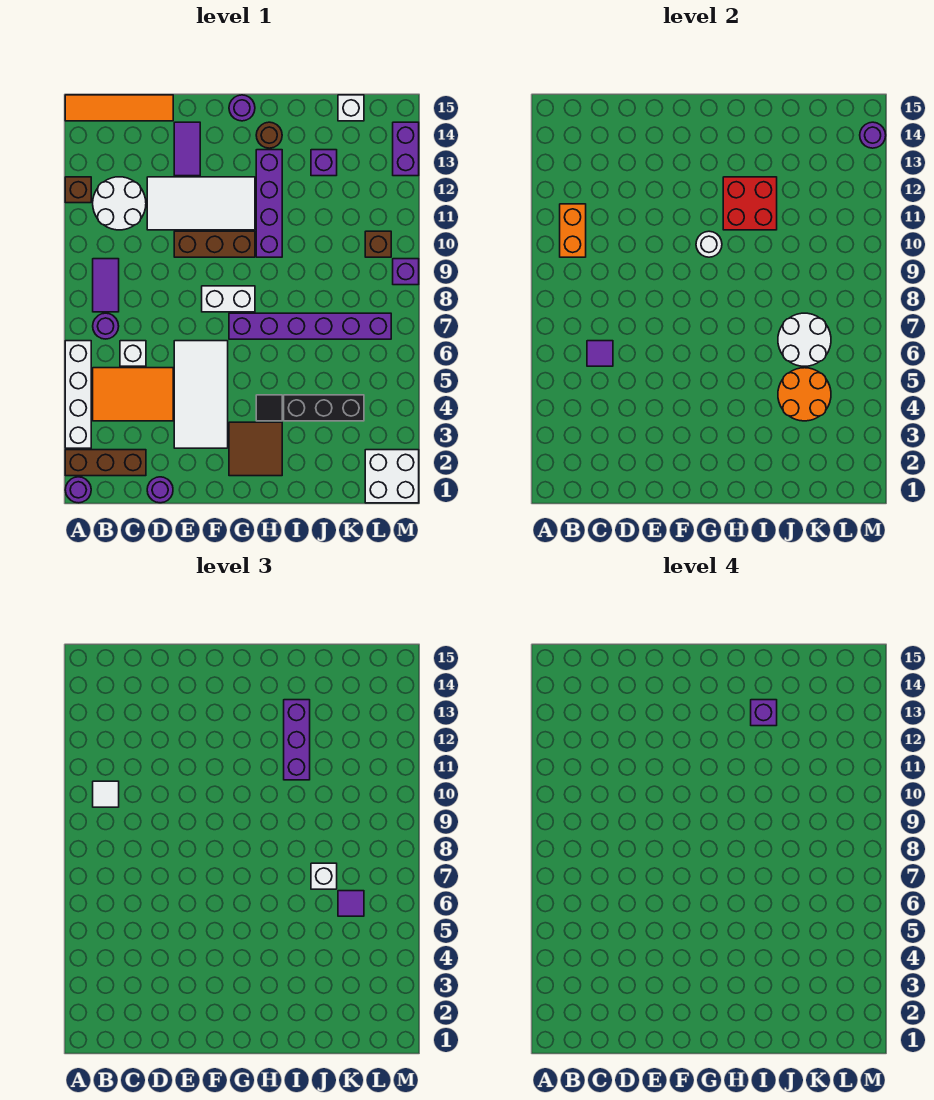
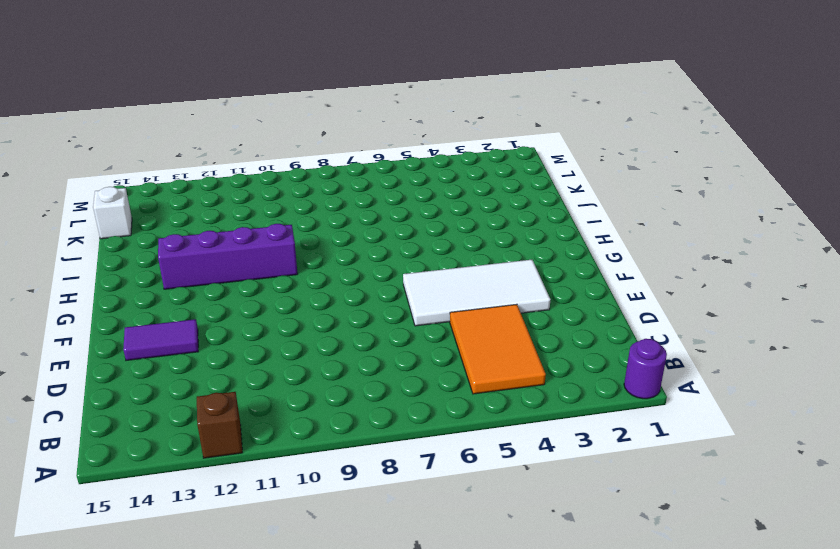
none -> brown 1x3 brick [65,450,146,476]
none -> white 1x4 brick [65,341,91,448]
none -> orange 1x4 tile [65,95,173,121]
none -> purple 1x1 round brick [93,313,119,339]

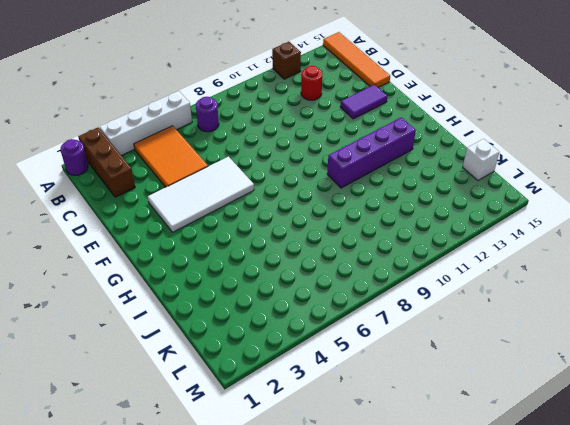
red 1x1 round brick [301,66,322,100] -> white 2x2 round brick [93,177,146,230]
none -> purple 1x2 tile [93,259,119,312]
none -> white 1x1 brick [120,341,146,366]
none -> purple 1x1 round brick [147,477,173,503]
none -> white 2x4 tile [147,177,255,230]

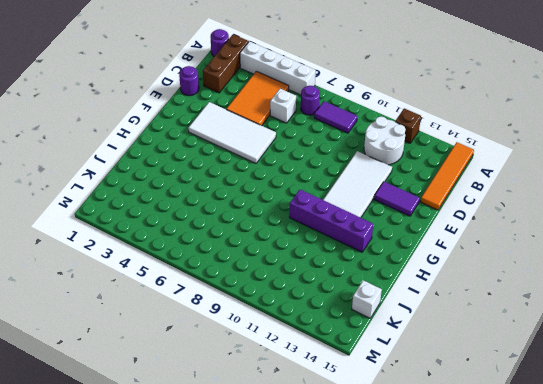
none -> brown 1x3 brick [174,231,255,257]
none -> white 1x2 brick [202,286,255,312]
none -> brown 2x2 tile [229,422,282,476]
none -> purple 1x6 brick [229,313,391,339]

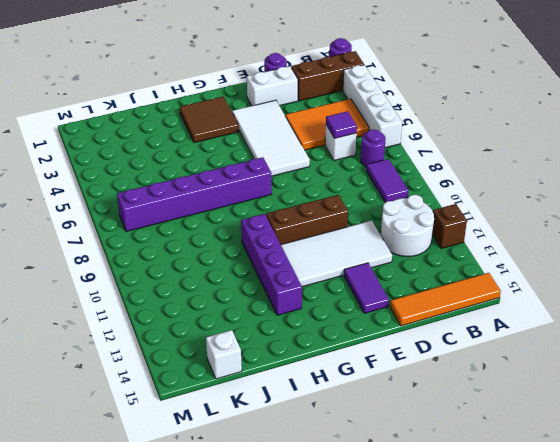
white 1x2 brick [247,66,298,106] -> white 1x2 brick moved to [202,286,255,312]
none -> purple 1x1 round brick [229,95,255,121]
none -> black 1x1 tile [256,395,282,421]
none -> brown 1x1 round brick [256,122,282,148]
none -> black 1x3 brick [284,395,364,421]

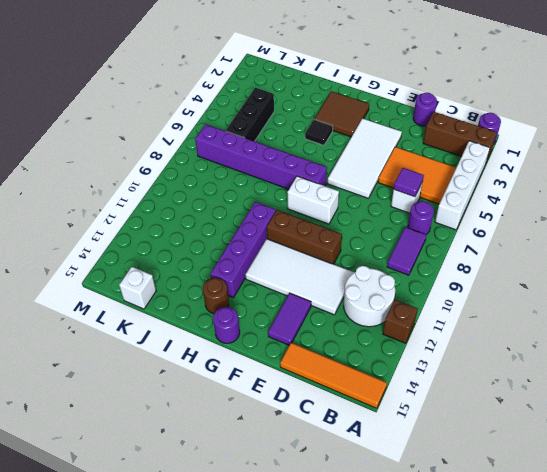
black 1x3 brick [226,88,274,141] -> black 1x3 brick turned to [284,395,364,421]
none -> purple 1x1 brick [311,150,337,176]
none -> white 2x2 brick [365,450,419,503]
none -> brown 1x1 brick [365,231,391,257]
none -> purple 1x1 brick [393,259,419,285]

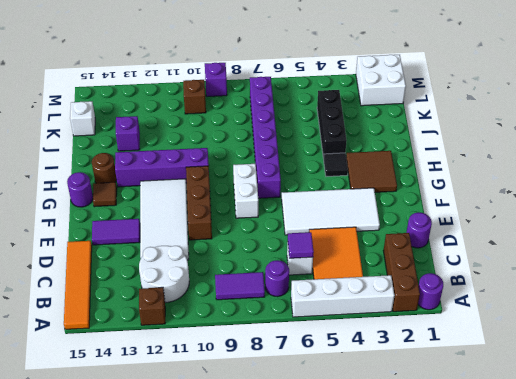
brown 1x1 tile [93,182,117,207] -> none
none -> purple 1x2 brick [393,122,419,176]
none -> orange 1x2 brick [560,204,586,257]
none -> white 1x1 round brick [696,231,722,257]
none -> red 2x2 brick [723,177,777,230]

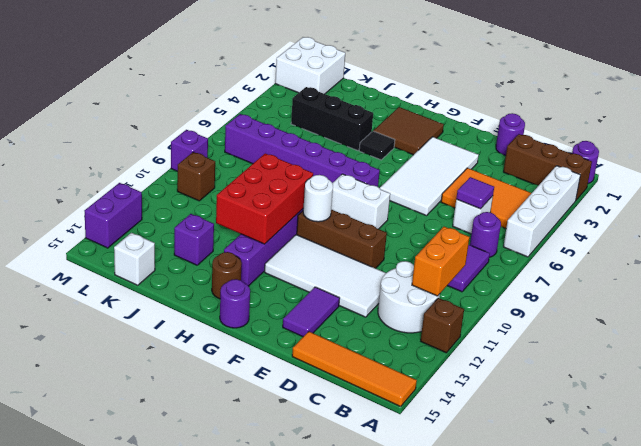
red 2x3 brick [216,153,313,244] -> red 2x2 brick [723,177,777,230]
none -> orange 2x2 round brick [778,368,831,421]
none -> white 2x2 round brick [778,313,831,366]
none -> purple 1x1 round brick [860,122,886,148]
none -> white 1x1 tile [93,781,119,807]

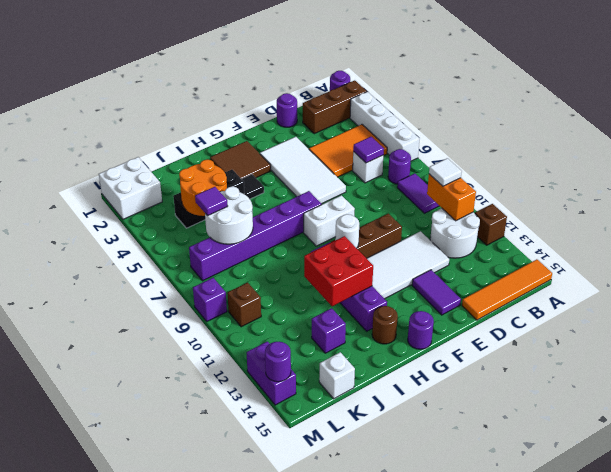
none -> purple 1x3 brick [284,700,310,780]
none -> white 1x1 brick [311,863,337,889]
none -> purple 1x1 brick [751,700,777,726]

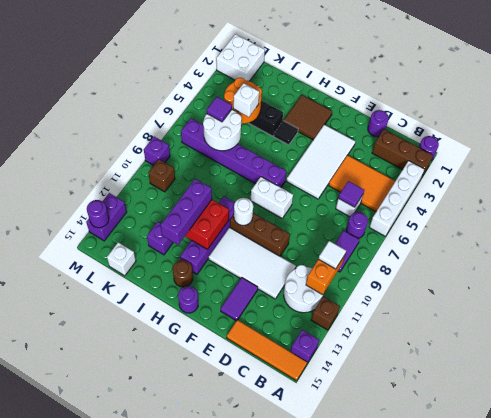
purple 1x1 brick [291,330,319,363] -> purple 1x1 brick moved to [751,700,777,726]
white 1x1 brick [233,83,259,117] -> white 1x1 brick moved to [311,863,337,889]

